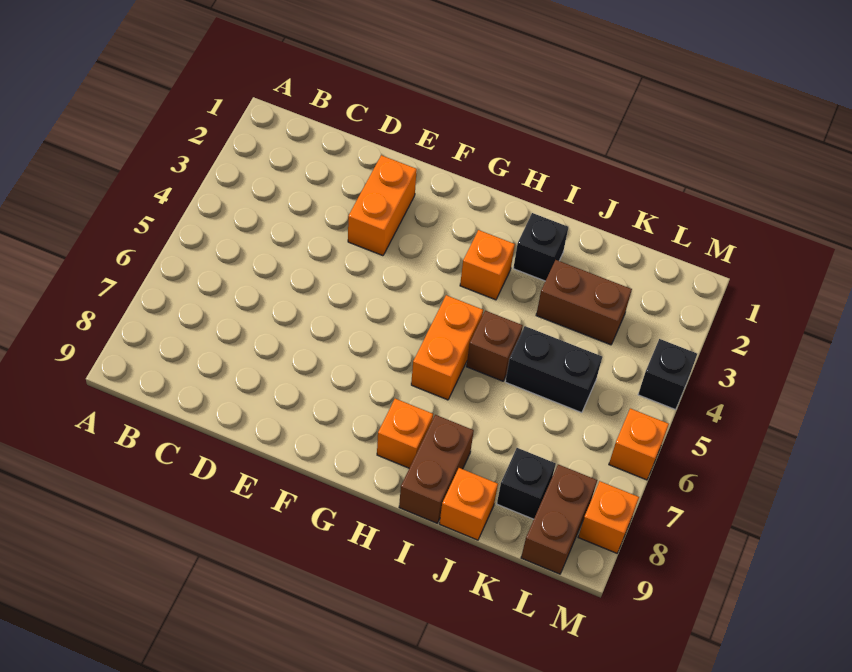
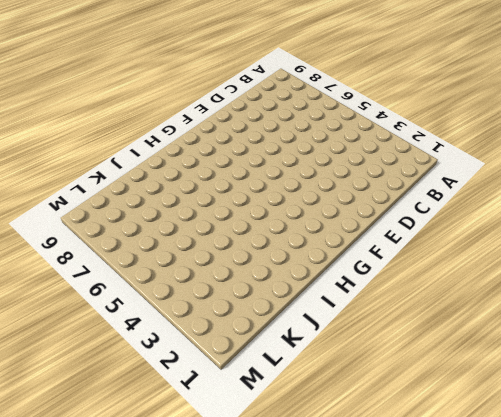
none -> orange 1x2 brick [348,155,417,256]
none -> orange 1x1 brick [460,230,515,300]
none -> orange 1x2 brick [411,295,483,400]

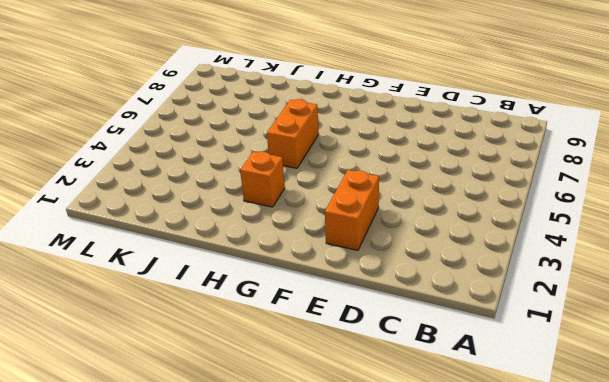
none -> orange 1x1 brick [377,399,433,468]
none -> black 1x1 brick [513,213,568,281]
none -> brown 1x1 brick [466,311,523,381]

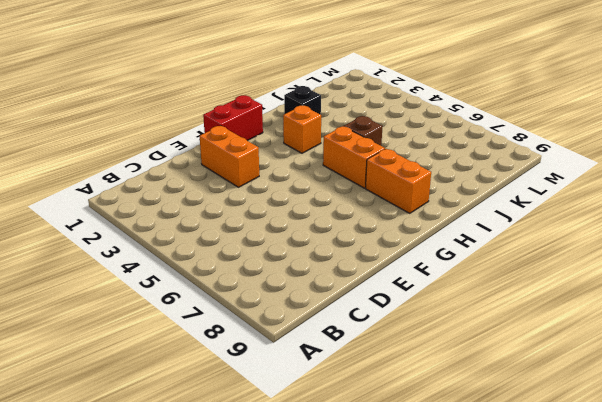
red 1x2 brick [203,95,263,141] -> none
orange 1x2 brick [365,149,431,213] -> orange 1x1 brick [377,399,433,468]
none -> brown 1x2 brick [399,415,474,523]
none -> brown 1x2 brick [536,260,632,345]
none -> black 1x2 brick [505,326,602,413]

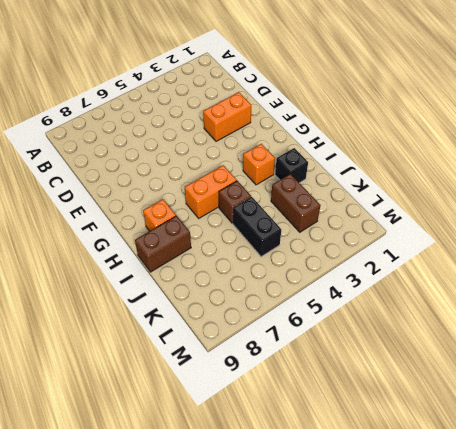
none -> orange 1x1 brick [440,468,498,540]
none -> black 1x1 brick [497,448,556,519]
none -> brown 1x2 brick [521,464,597,574]

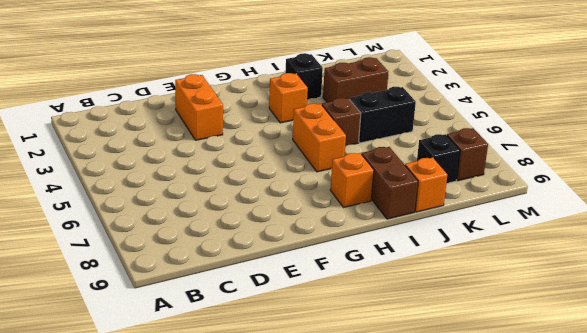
brown 1x1 brick [447,128,488,181] -> brown 1x2 brick [521,464,597,574]
none -> black 1x1 brick [638,339,697,410]
none -> orange 1x1 brick [609,408,669,480]
none -> orange 1x1 brick [578,481,639,553]

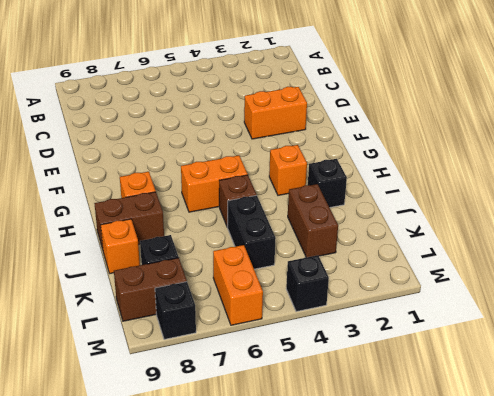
orange 1x2 brick [213,245,263,325] -> orange 1x1 brick [609,408,669,480]
black 1x1 brick [155,282,196,339] -> orange 1x1 brick [578,481,639,553]

